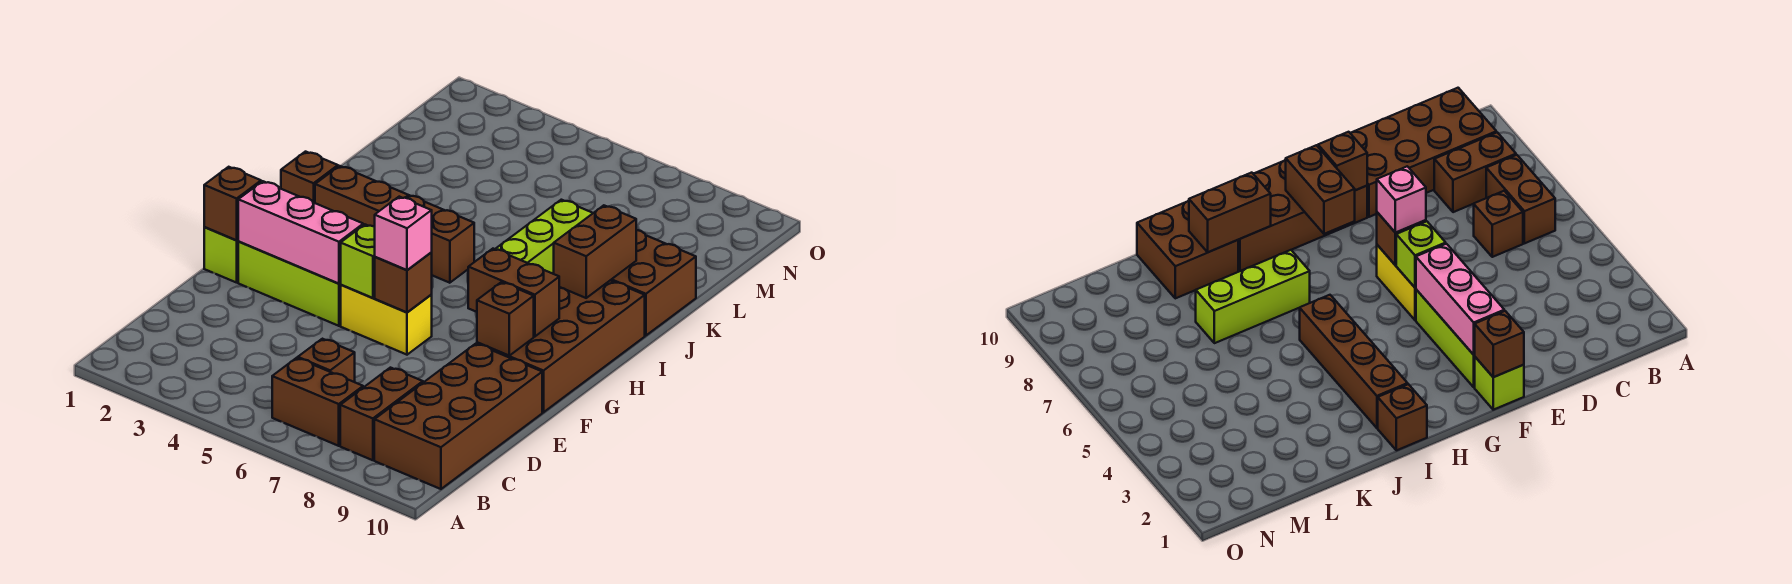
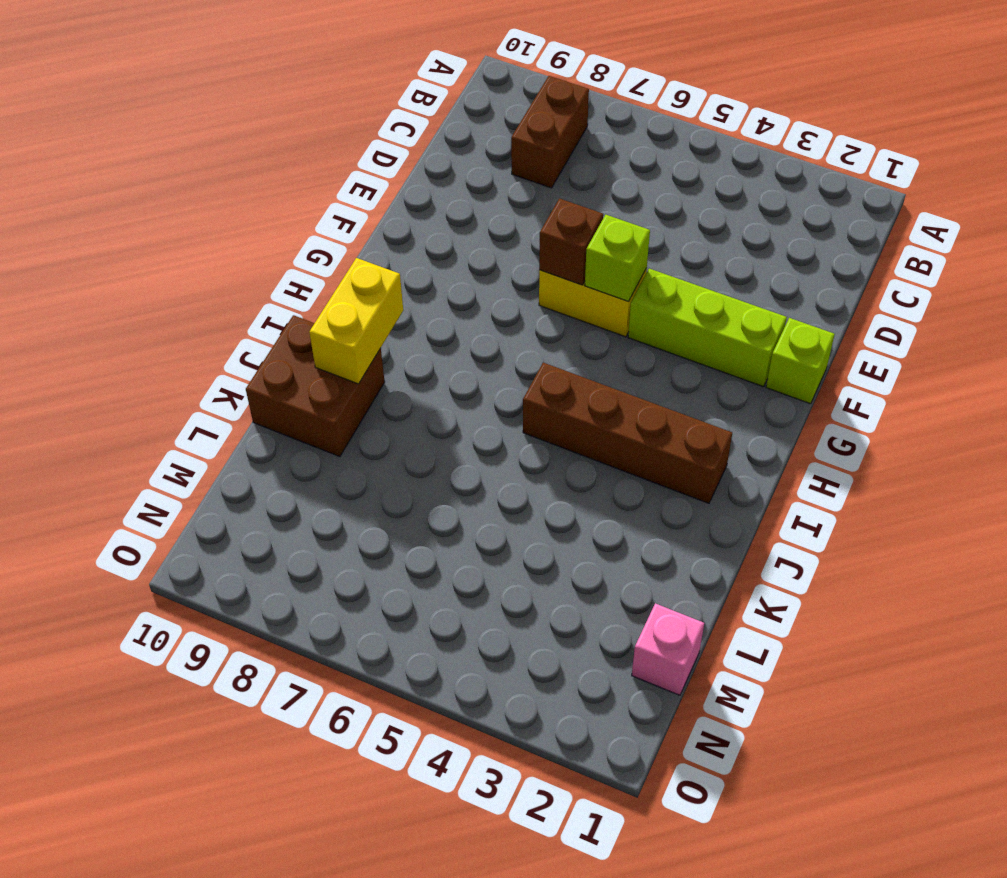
yellow 1x2 brick [309,258,403,384] -> brown 1x2 brick [554,205,636,298]
pink 1x1 brick [632,603,704,695] -> pink 1x1 brick moved to [375,197,432,270]
none -> brown 1x2 brick [272,358,363,446]
none -> brown 2x4 brick [374,344,542,489]
none -> brown 1x1 brick [298,339,355,382]

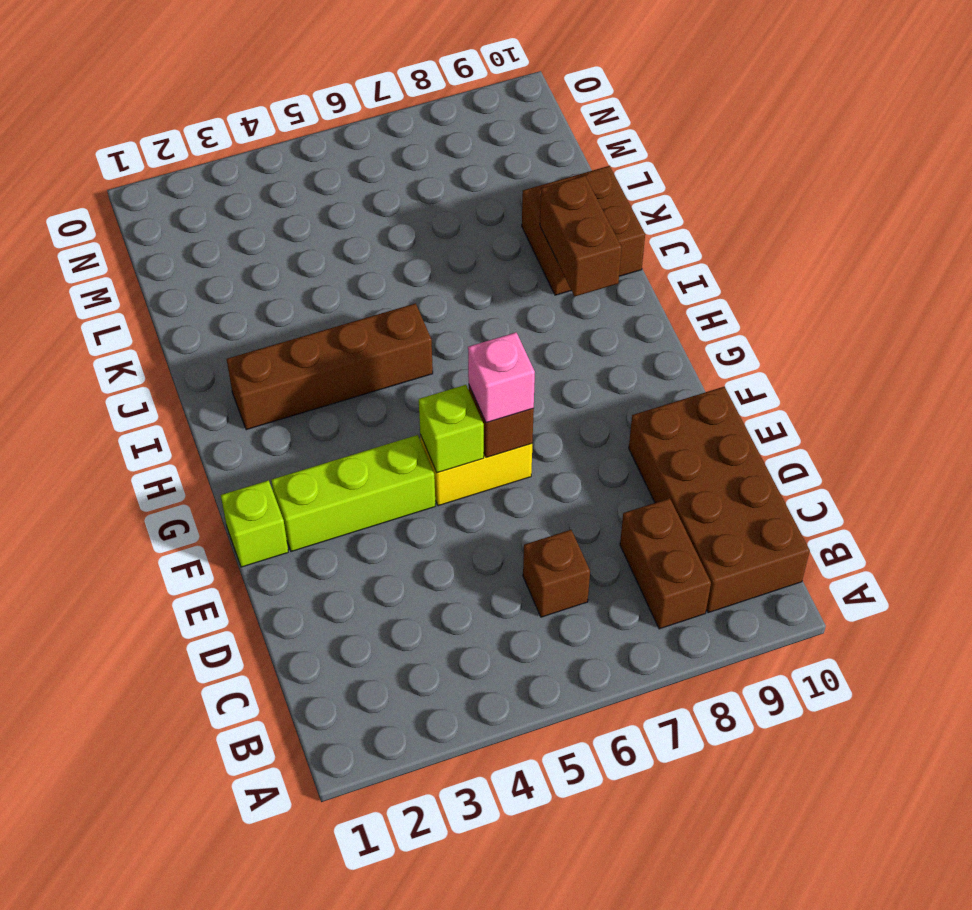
none -> brown 1x2 brick [272,358,363,446]
none -> brown 2x4 brick [477,280,645,412]
none -> brown 1x1 brick [281,152,338,203]

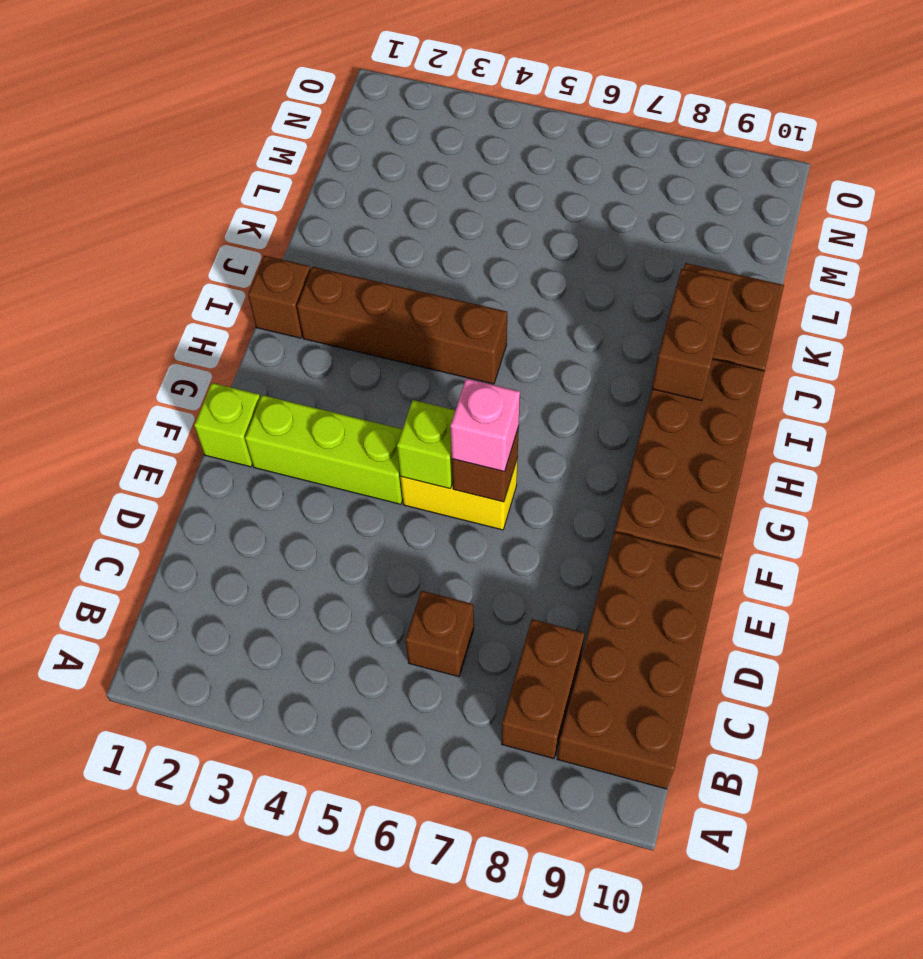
none -> brown 1x2 brick [272,358,363,446]
none -> lime 1x3 brick [496,200,593,274]
none -> brown 1x1 brick [204,167,261,240]

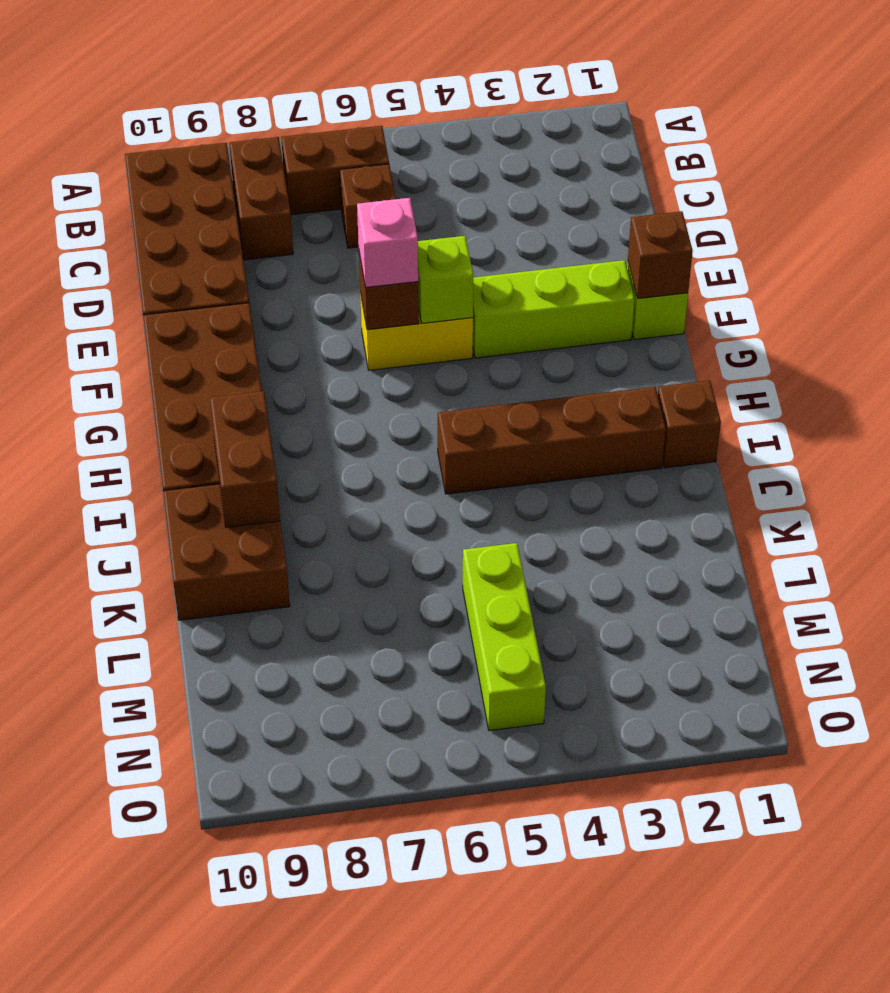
lime 1x3 brick [463,543,546,731] -> lime 1x3 brick moved to [496,200,593,274]
none -> pink 1x3 brick [238,181,363,284]
none -> brown 1x1 brick [477,282,534,356]
none -> brown 1x2 brick [468,249,559,336]

